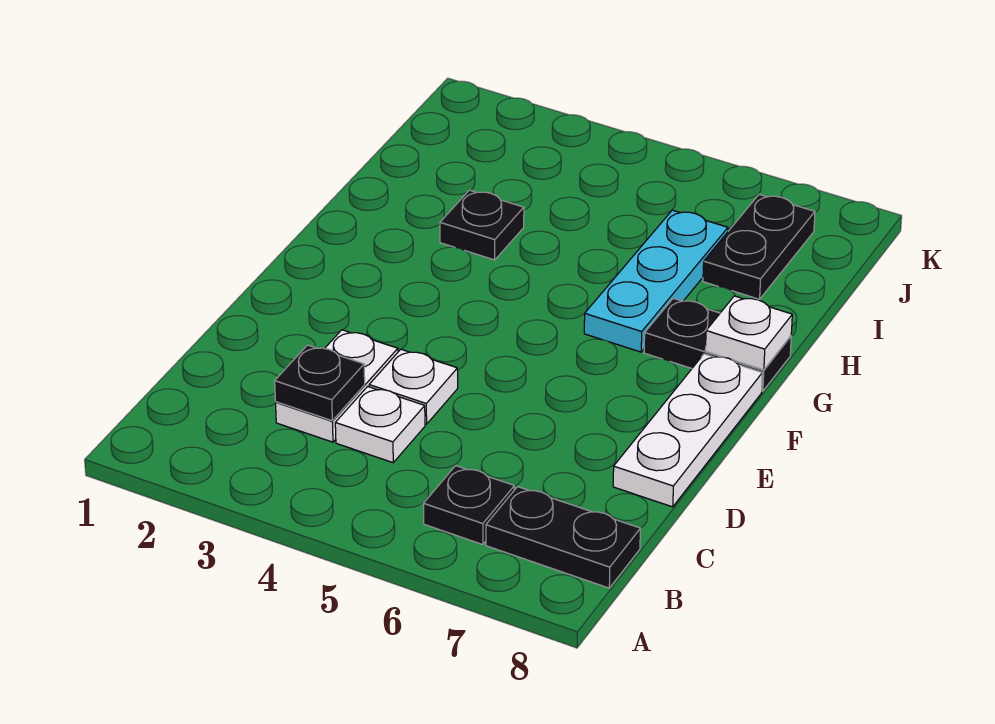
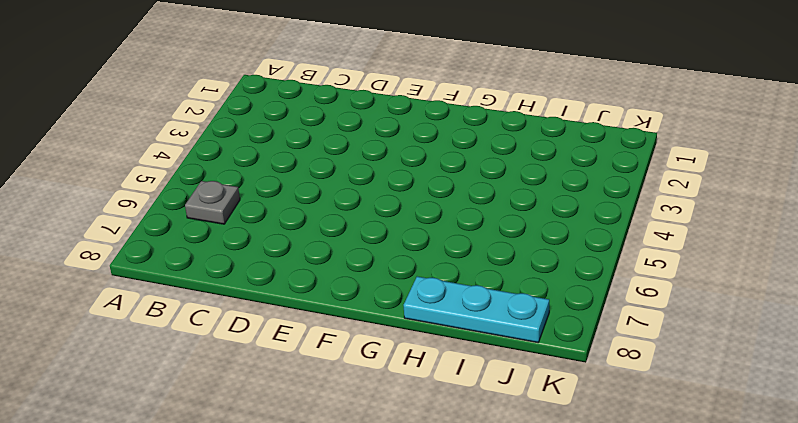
grey 1x1 plate [185,181,240,224] -> black 1x1 plate [423,466,514,545]
cyan 1x3 plate [404,277,549,343] -> cyan 1x3 plate moved to [584,210,728,352]
none -> black 1x2 plate [486,487,640,588]
none -> white 1x2 plate [276,330,398,442]
none -> white 1x1 plate [335,386,425,463]

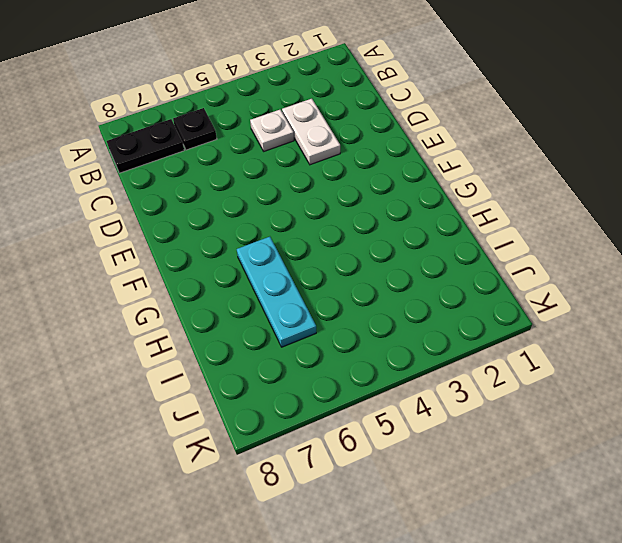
none -> white 1x1 plate [369,349,458,424]
none -> white 1x3 plate [613,354,762,507]
none -> black 1x2 plate [644,298,791,391]

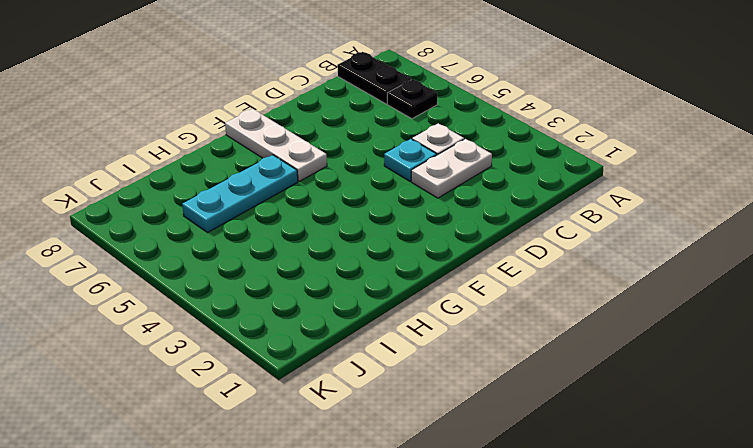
cyan 1x1 plate [384,139,437,181] -> white 1x1 plate [369,349,458,424]
white 1x3 plate [225,109,327,181] -> white 1x3 plate turned to [613,354,762,507]
none -> black 1x2 plate [644,298,791,391]
none -> black 1x1 plate [440,190,524,260]
none -> black 1x2 plate [703,194,815,299]

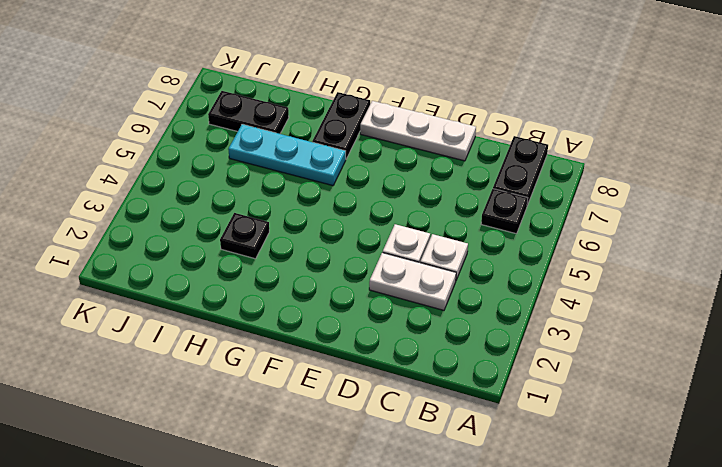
none -> black 1x1 plate [275,345,365,421]
none -> white 1x1 plate [705,296,792,370]

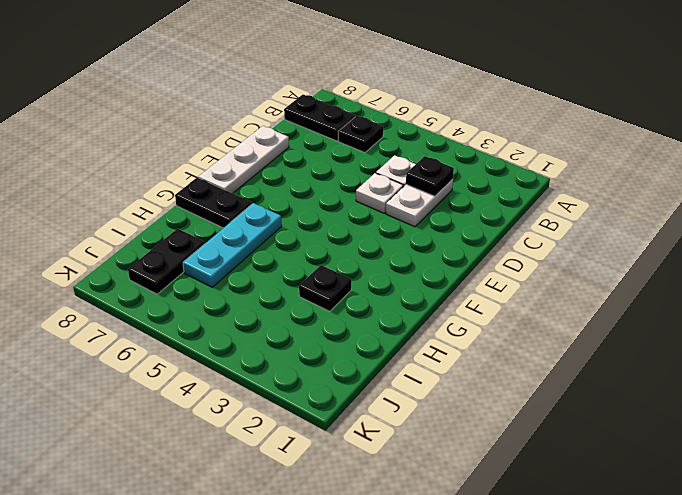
none -> white 1x1 plate [705,296,792,370]

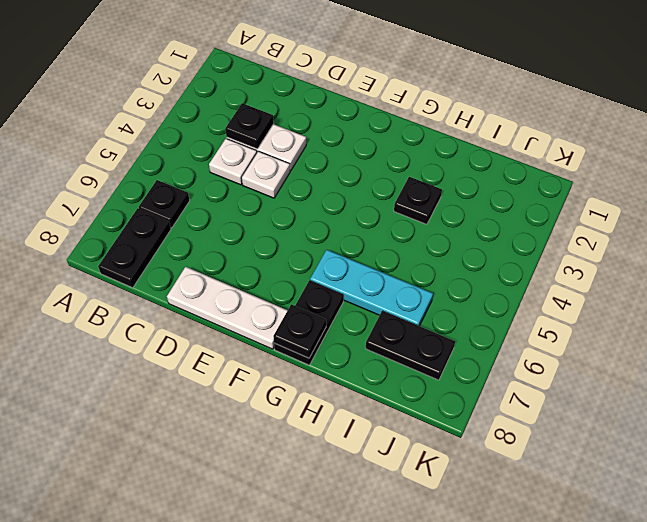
black 1x1 plate [273,304,326,358] -> white 1x1 plate [705,296,792,370]

